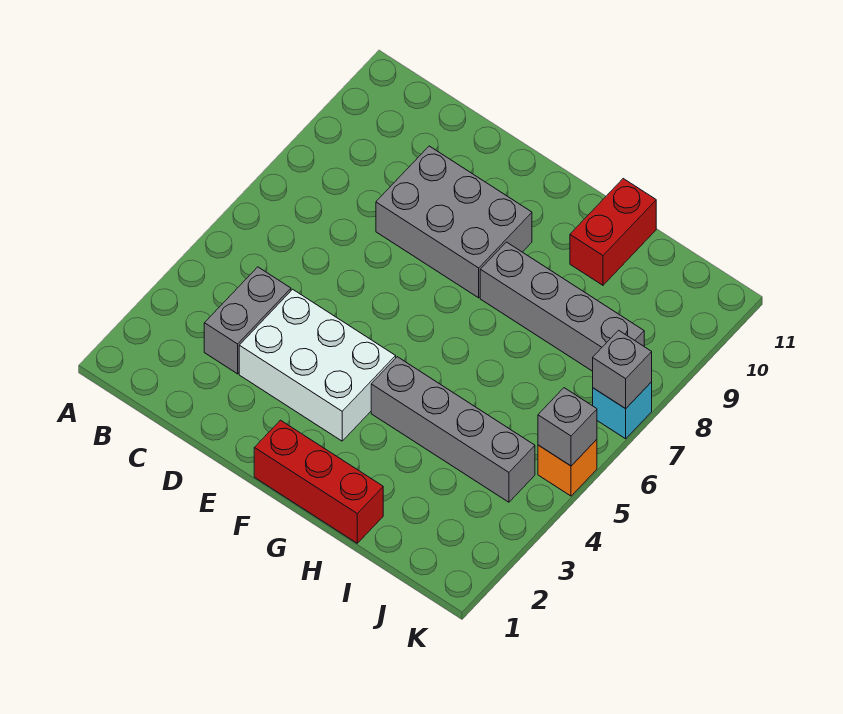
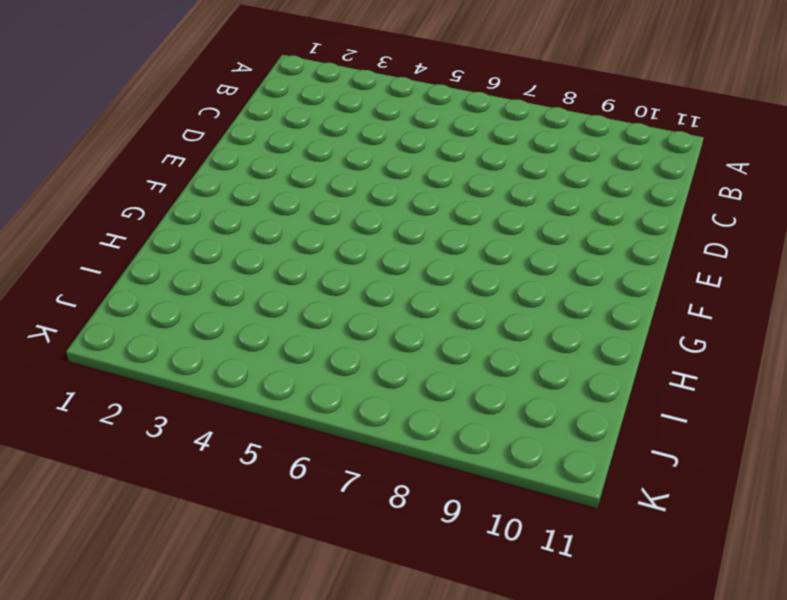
none -> grey 1x2 brick [204,267,291,374]
none -> white 2x3 brick [239,289,396,441]

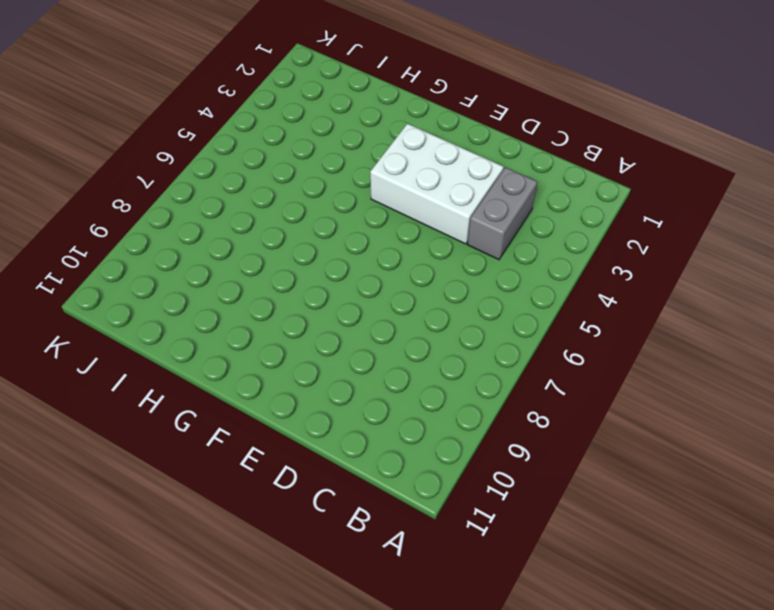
none -> grey 2x3 brick [376,146,532,298]
none -> red 1x3 brick [254,420,383,543]

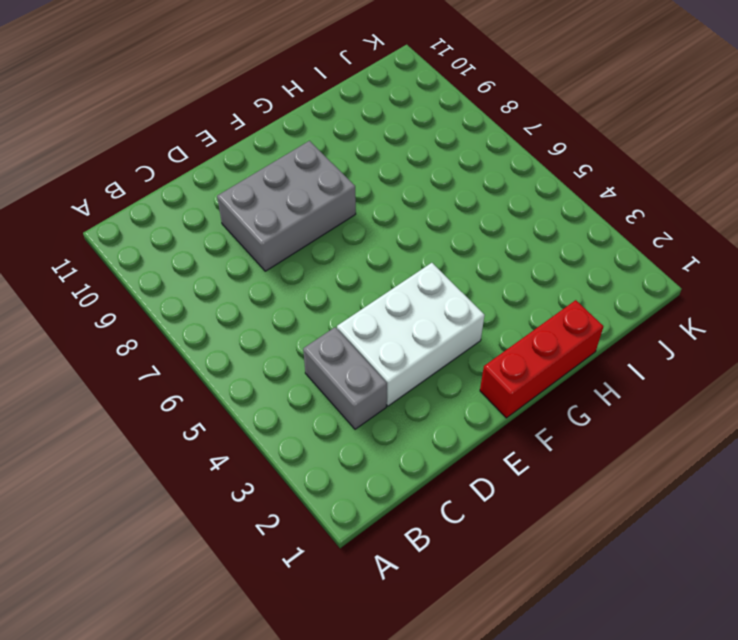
none -> grey 1x4 brick [371,357,535,502]
none -> grey 1x4 brick [480,242,644,371]

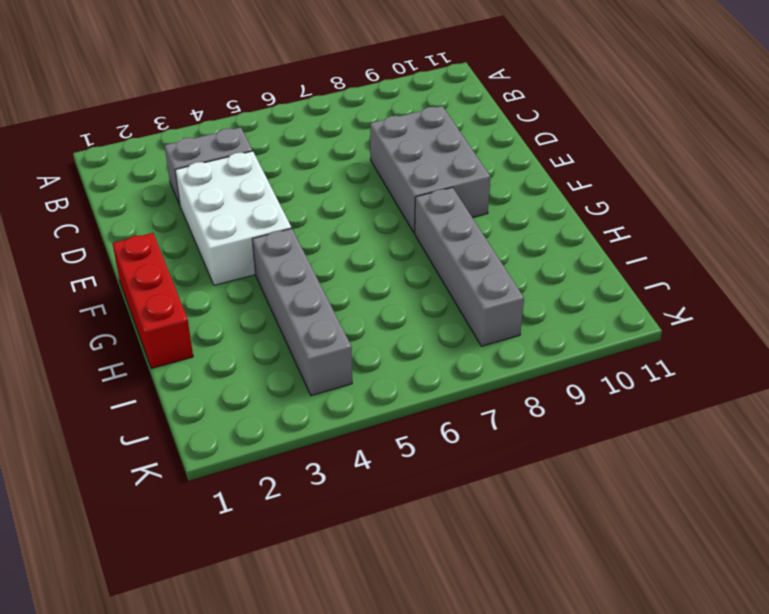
none -> red 1x2 brick [570,179,656,285]
none -> orange 1x1 brick [538,439,597,496]

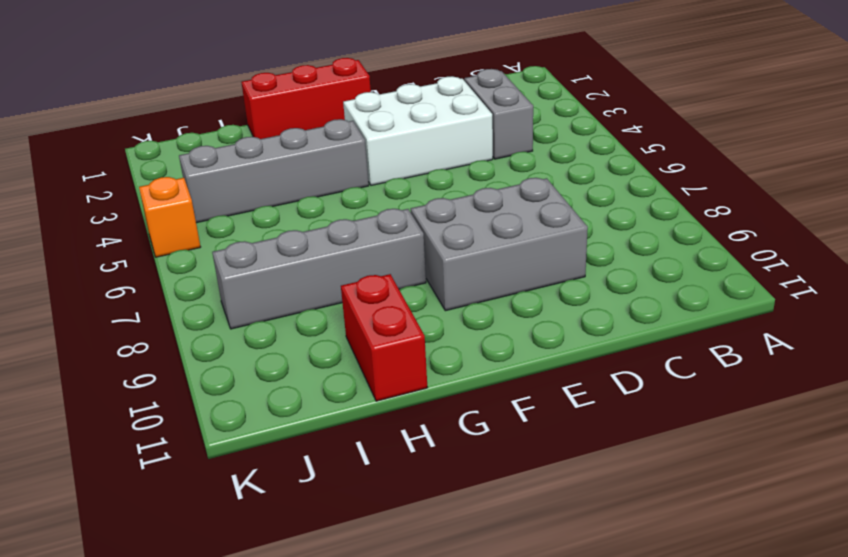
none -> cyan 1x1 brick [593,382,652,439]
none -> grey 1x1 brick [538,388,597,466]

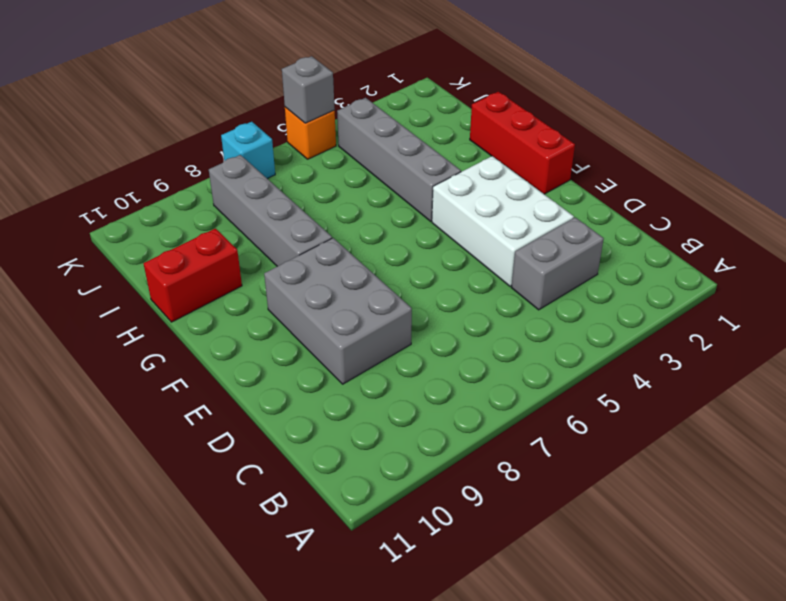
none -> grey 1x1 brick [593,330,652,409]

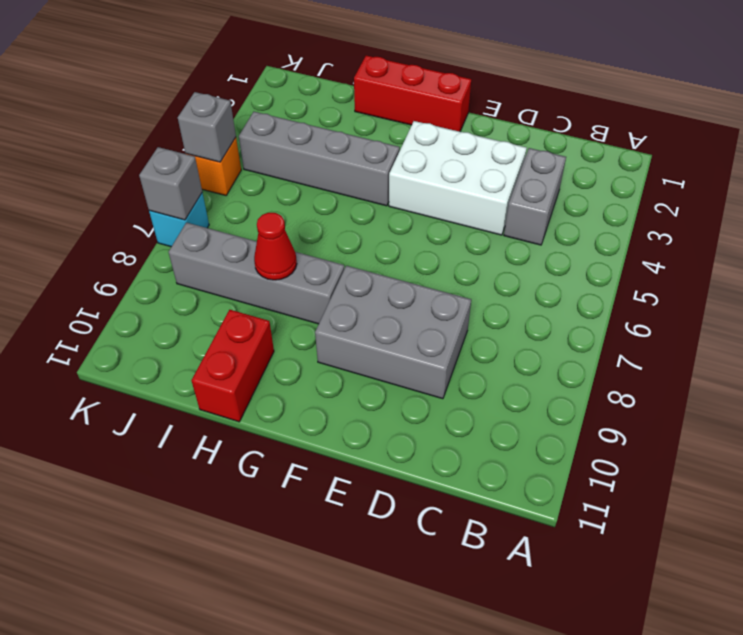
red 1x1 cone [254,213,297,280] -> none

